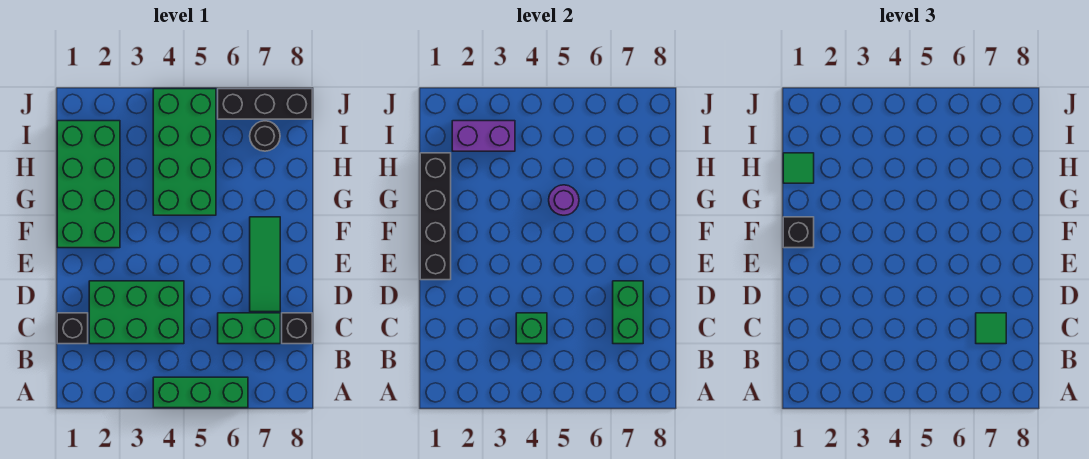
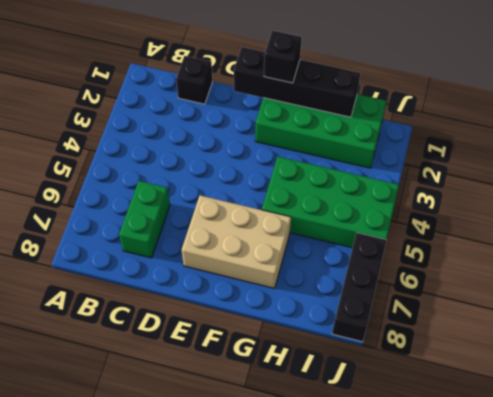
tan 2x3 brick [182,195,291,288] -> green 1x3 tile [250,217,280,312]
none -> green 1x3 brick [153,377,248,408]
none -> green 2x3 brick [89,281,184,344]
none -> black 1x1 brick [282,313,312,344]

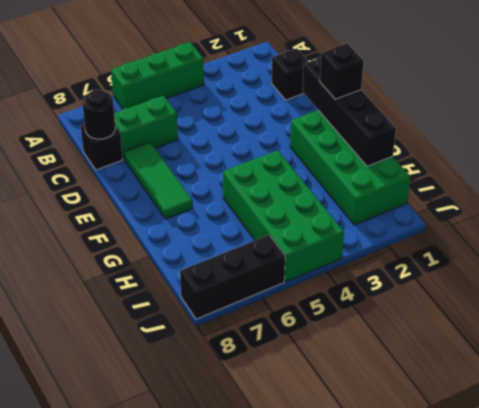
black 1x1 round brick [82,90,115,139] -> black 1x1 round brick moved to [250,121,280,151]
none -> green 2x3 brick [89,281,184,344]
none -> green 1x1 brick [516,313,547,344]
none -> green 1x2 brick [613,281,643,344]

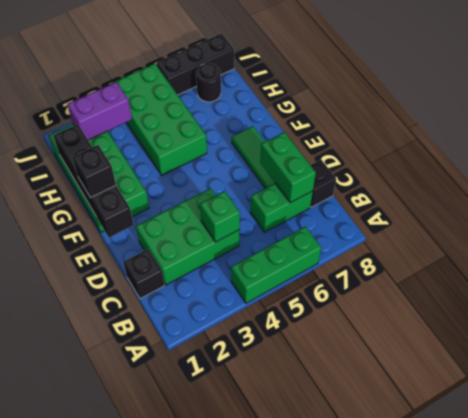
none -> purple 1x1 round brick [549,185,579,215]
none -> green 1x1 tile [976,313,1006,344]
none -> green 1x1 tile [783,153,814,183]

